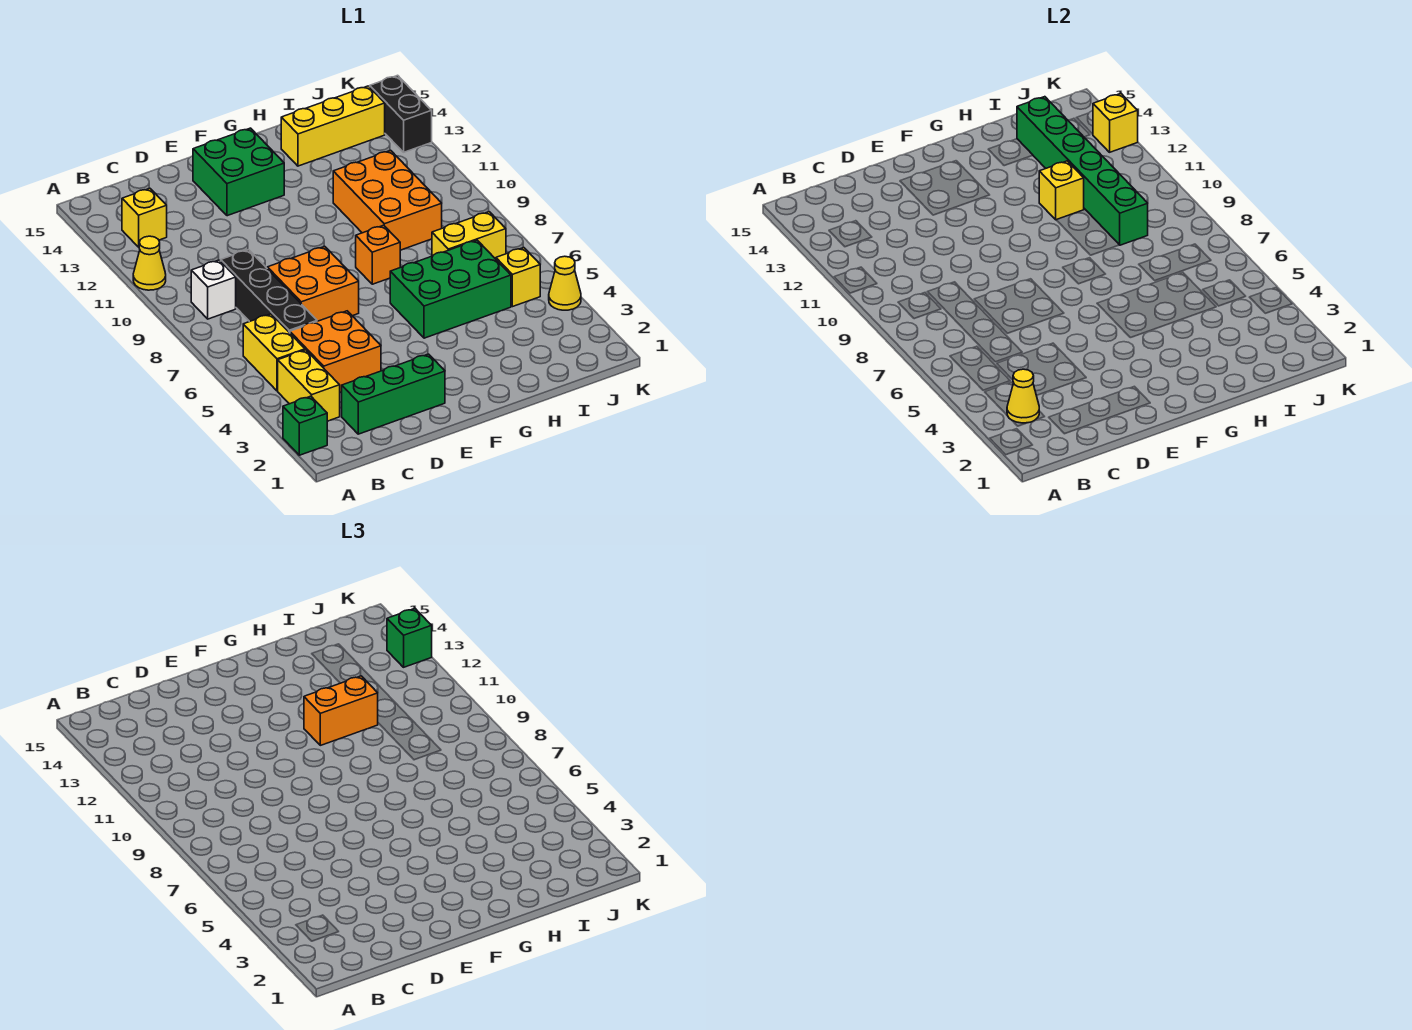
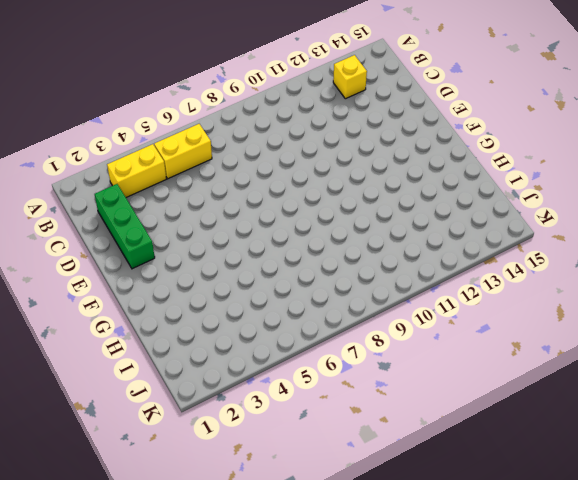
none -> green 1x1 brick [283,396,327,455]
none -> yellow 1x1 cone [133,236,166,290]
none -> white 1x1 brick [191,260,236,319]

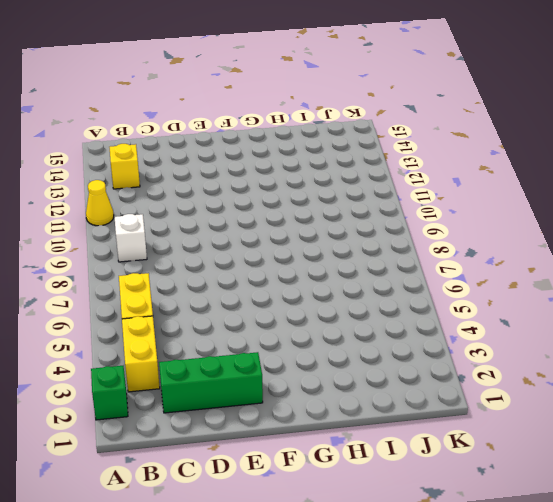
none -> orange 2x2 brick [290,311,381,393]
none -> black 1x4 brick [221,250,317,333]
none -> orange 2x2 brick [267,246,359,321]

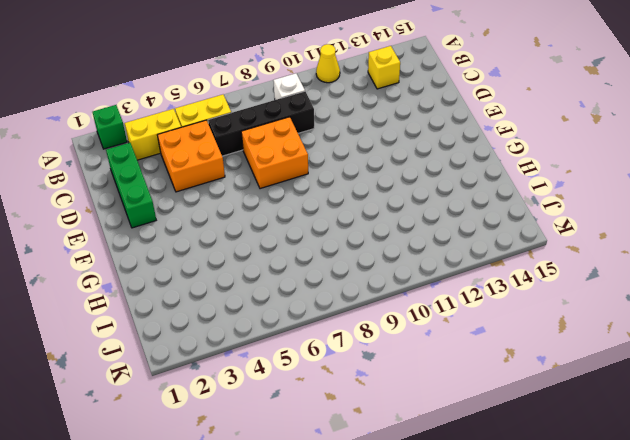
none -> green 2x2 brick [193,128,284,216]
none -> green 2x3 brick [390,240,511,338]
none -> orange 1x1 brick [356,225,400,284]

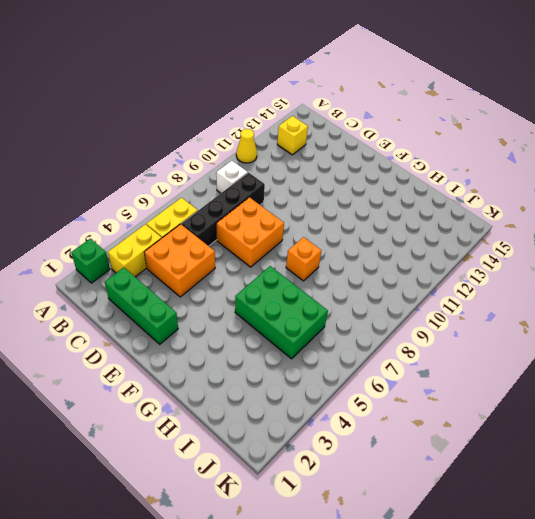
none -> green 2x2 brick [193,128,284,216]
none -> orange 2x3 brick [333,150,442,250]
none -> yellow 1x3 brick [281,86,385,166]

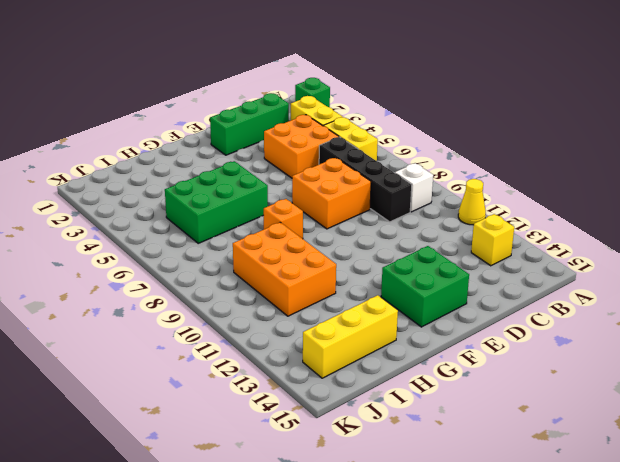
none -> yellow 1x2 brick [432,212,506,259]
none -> yellow 1x1 brick [496,248,540,307]
none -> yellow 1x1 cone [549,256,581,310]

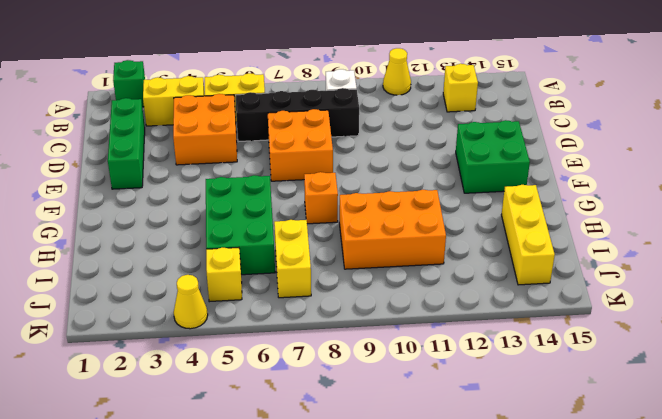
none -> black 1x2 brick [370,75,432,152]
none -> yellow 1x1 cone [1007,369,1039,423]
none -> yellow 1x1 brick [1039,161,1084,220]

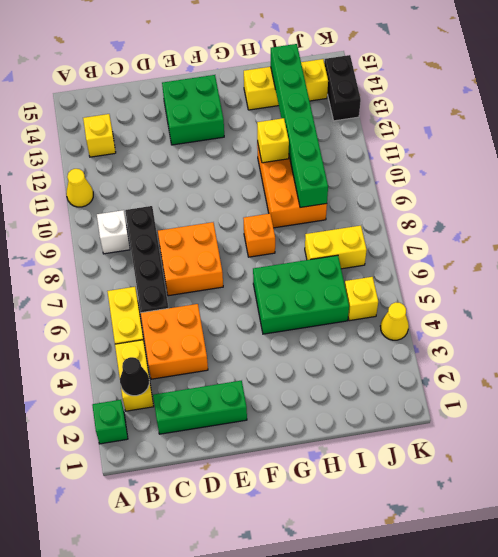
black 1x1 cone [120,357,149,396] -> yellow 1x1 cone [1007,369,1039,423]
none -> yellow 1x1 brick [1093,94,1138,152]
none -> orange 1x2 brick [304,676,378,745]
none -> green 1x1 brick [387,609,432,667]

